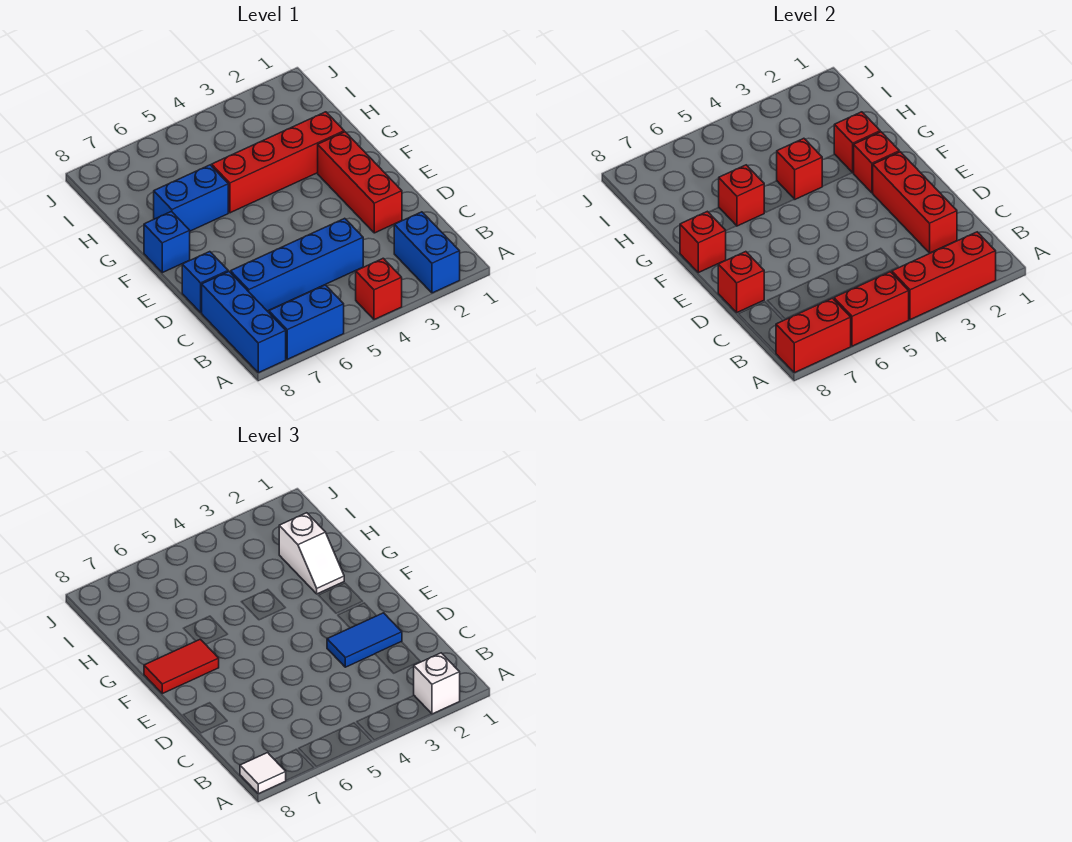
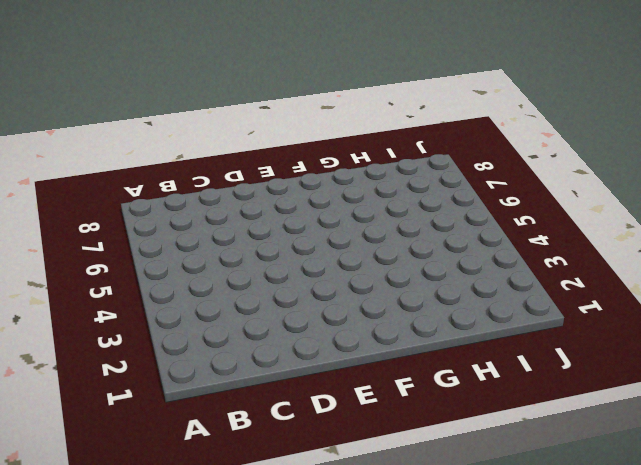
none -> blue 1x2 brick [394,212,460,293]
none -> red 1x1 brick [356,258,402,320]
none -> blue 1x2 brick [269,285,344,359]

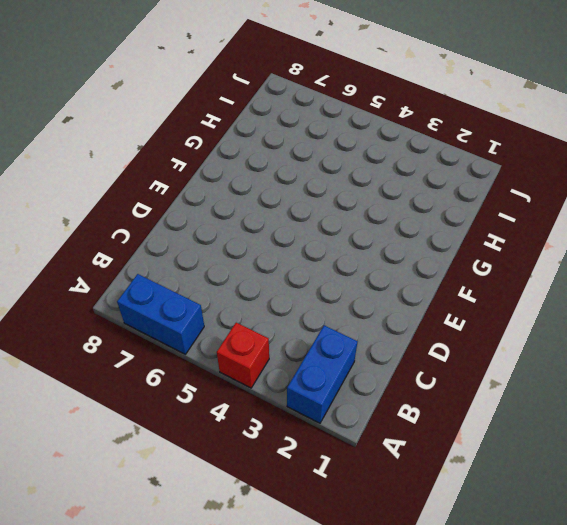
none -> blue 1x3 brick [202,271,286,373]
none -> blue 1x4 brick [230,218,363,311]
none -> red 1x3 brick [318,132,402,233]

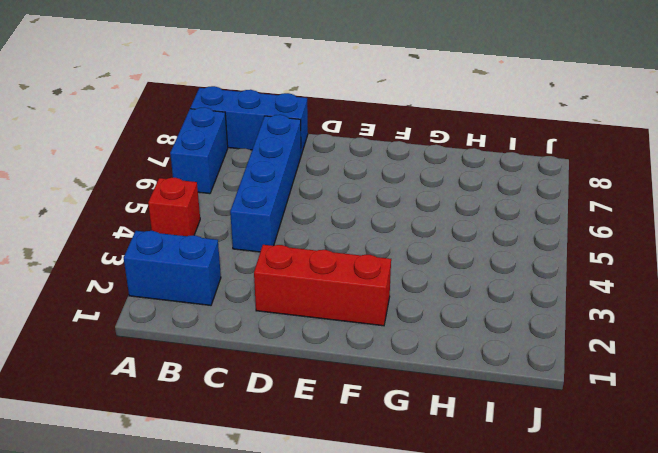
none -> blue 1x1 brick [182,252,228,312]
none -> blue 1x1 brick [144,211,190,273]
none -> red 1x4 brick [212,112,344,213]

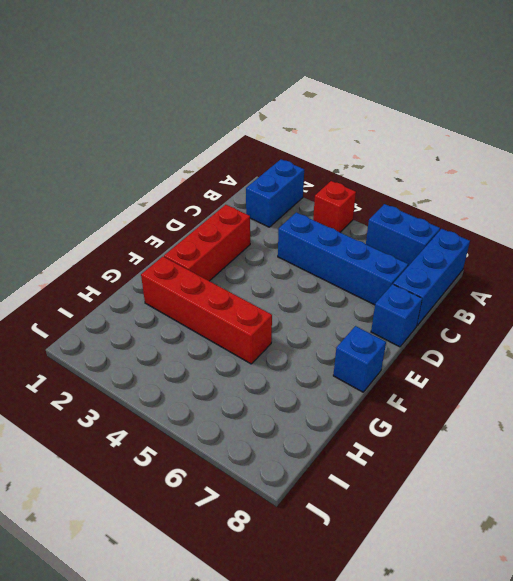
none -> blue 1x2 brick [154,165,228,231]
none -> red 1x3 brick [891,232,996,320]
none -> red 1x2 brick [834,272,909,346]

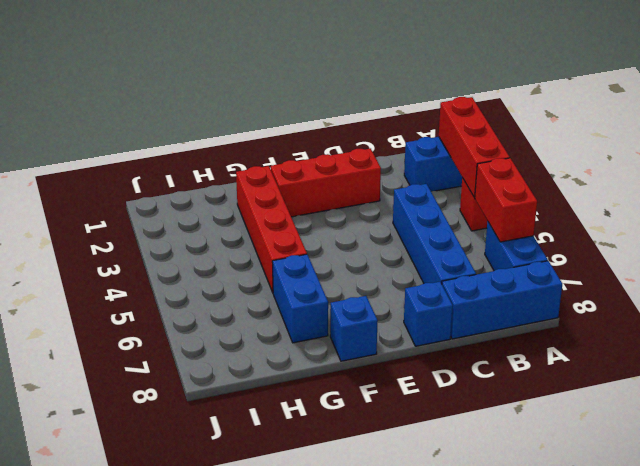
none -> red 1x2 brick [776,298,851,373]
none -> red 1x3 brick [873,152,957,253]
none -> red 1x1 brick [718,252,764,312]

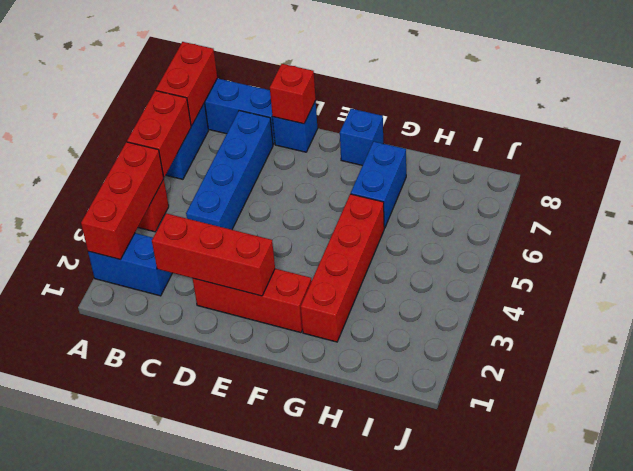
none -> red 1x1 brick [854,132,899,193]
none -> red 1x1 brick [680,211,726,273]
none -> red 1x1 brick [834,112,880,173]

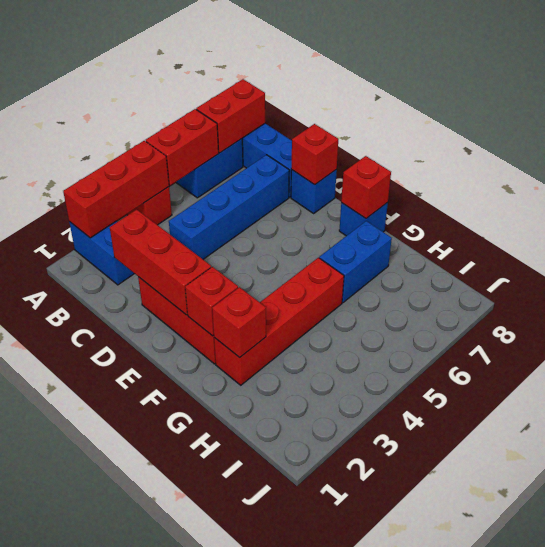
none -> red 1x1 brick [777,138,822,199]
none -> red 1x1 brick [719,165,764,226]
none -> white 1x1 brick [414,653,460,714]

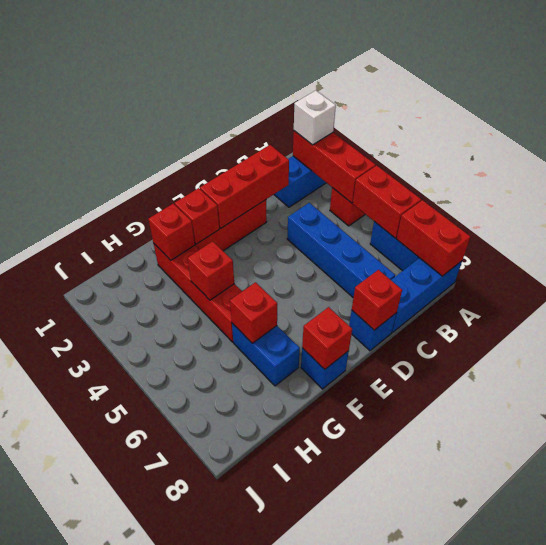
none -> white 1x1 tile [240,753,286,794]
none -> blue 1x2 tile [327,613,402,667]
none -> red 1x2 tile [144,639,219,694]

